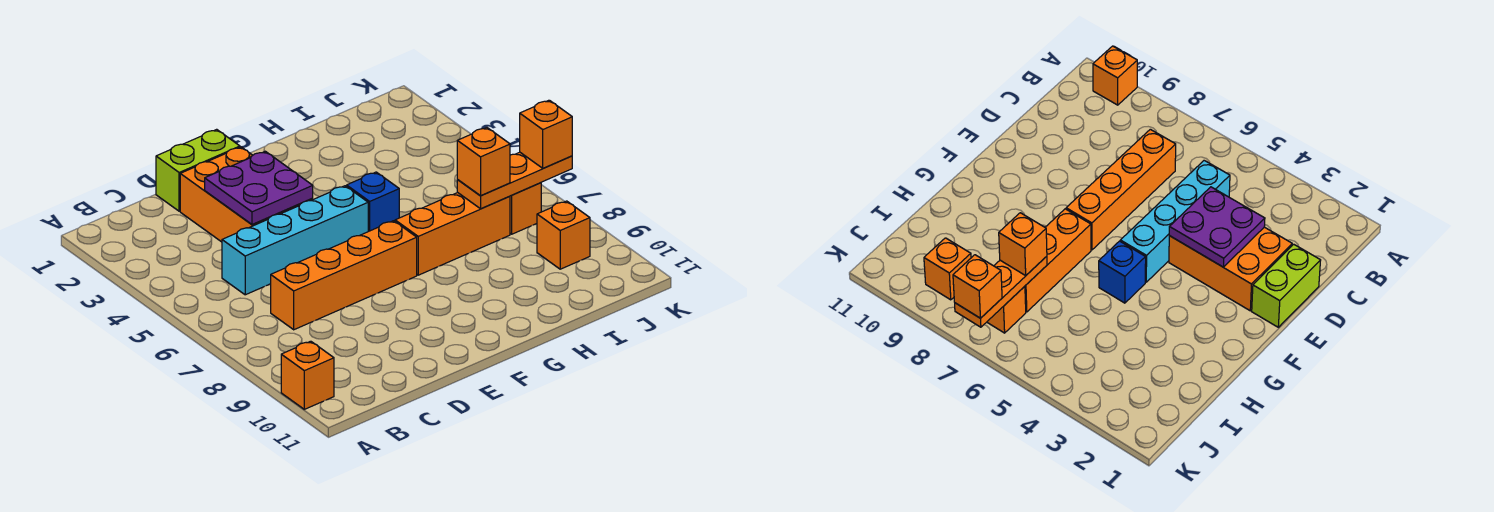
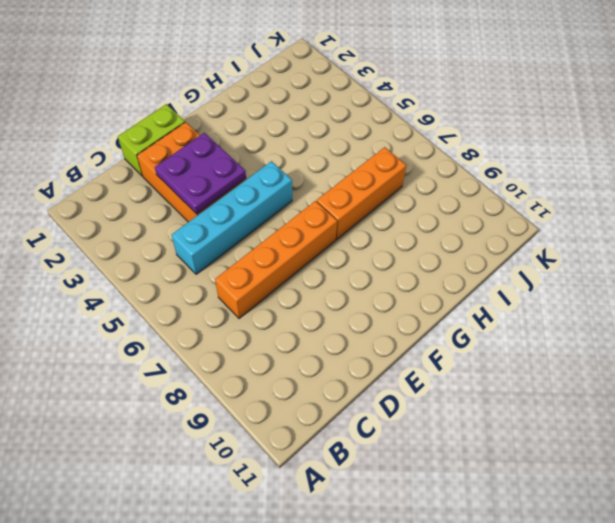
none -> orange 1x1 brick [281,341,334,409]
none -> blue 1x1 brick [347,172,399,231]
none -> orange 1x1 brick [510,183,541,234]

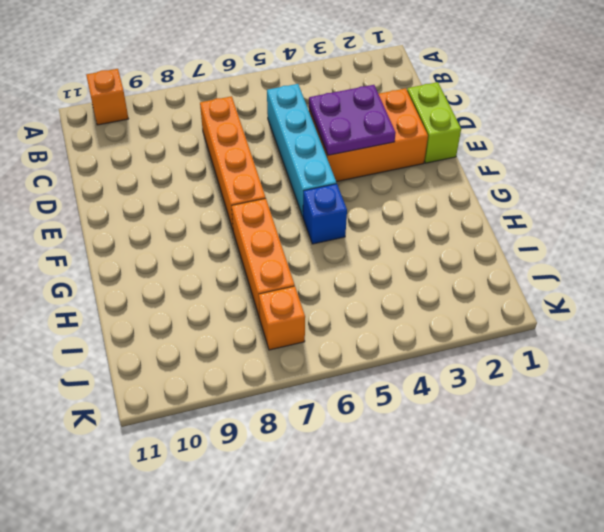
none -> orange 1x1 brick [537,201,590,269]
none -> orange 1x3 plate [457,152,572,209]
none -> orange 1x1 brick [457,128,510,196]

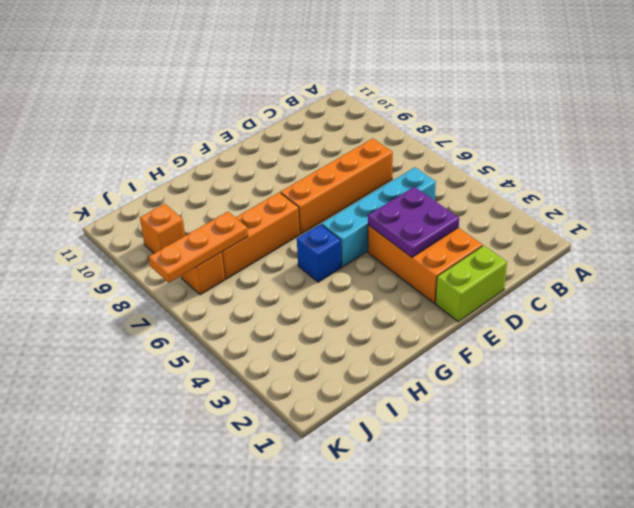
none -> orange 1x1 brick [281,341,334,409]
none -> orange 1x1 brick [457,128,510,196]
none -> orange 1x1 brick [520,100,572,168]

